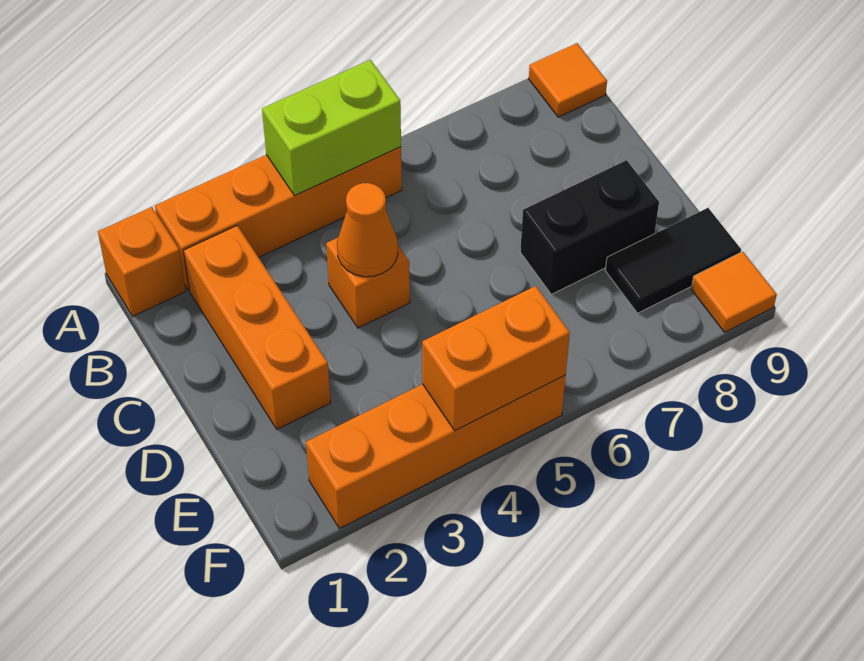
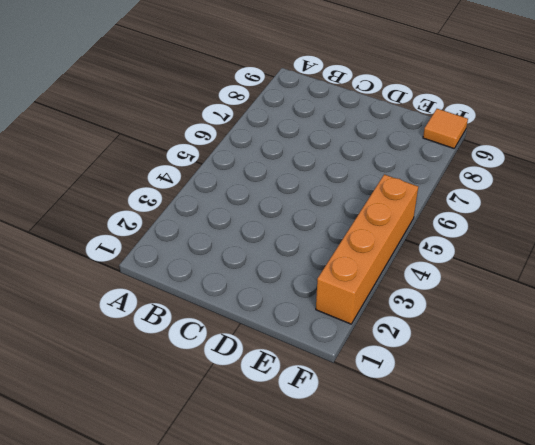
none -> orange 1x1 brick [98,207,186,316]
none -> orange 1x4 brick [155,147,402,290]
none -> orange 1x1 tile [529,43,607,117]

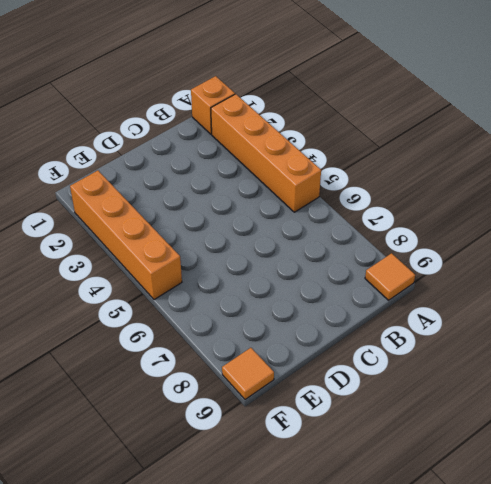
none -> orange 1x3 brick [184,226,331,429]
none -> orange 1x1 brick [326,238,410,328]
none -> black 1x2 brick [520,160,659,294]

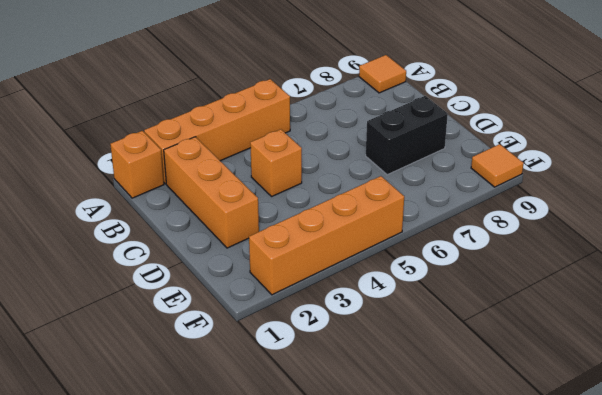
none -> black 1x2 tile [605,208,741,313]
none -> lime 1x2 brick [262,60,401,196]
none -> orange 1x1 cone [337,183,398,277]

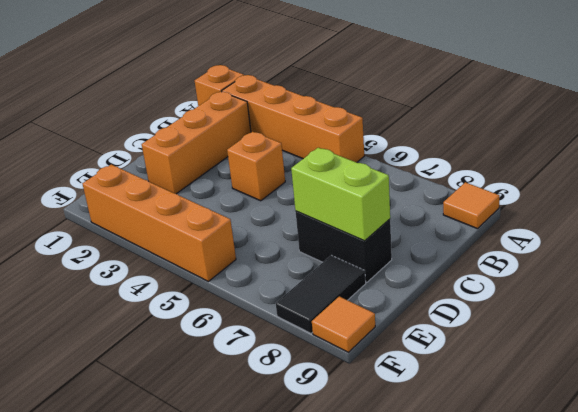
lime 1x2 brick [291,148,390,241] -> lime 1x2 brick moved to [262,60,401,196]
black 1x2 tile [276,255,366,333] -> black 1x2 tile turned to [605,208,741,313]
none -> orange 1x1 cone [337,183,398,277]
none -> orange 1x2 brick [422,286,570,431]

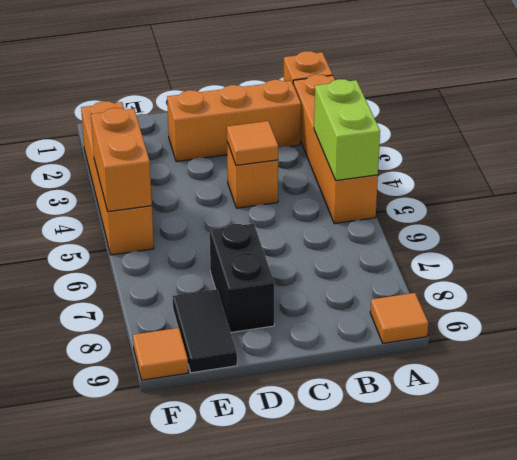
orange 1x1 tile [227,121,278,165] -> orange 1x1 cone [337,183,398,277]

